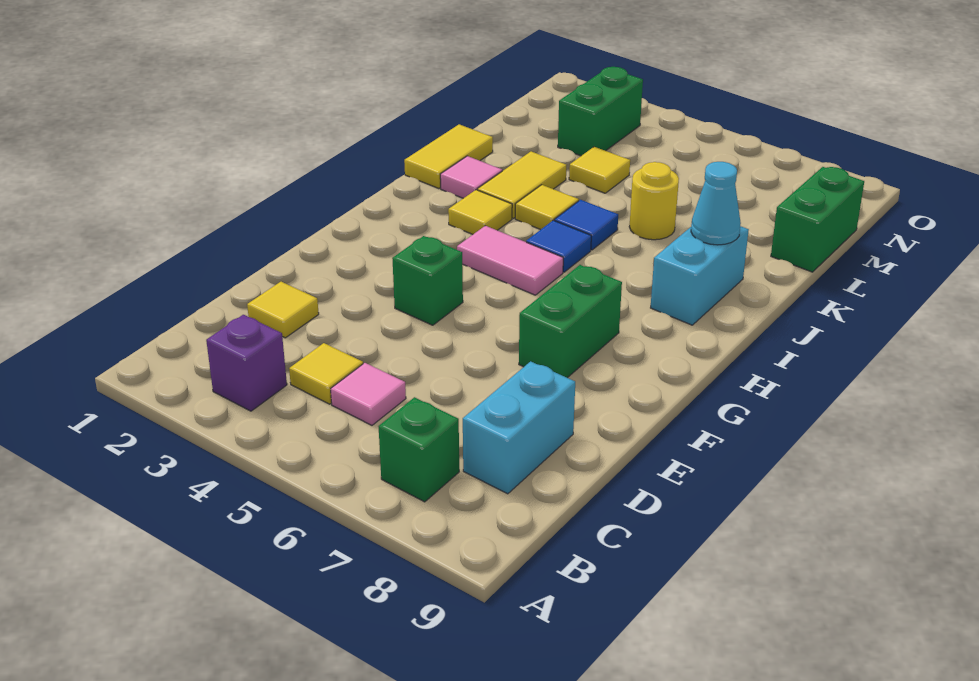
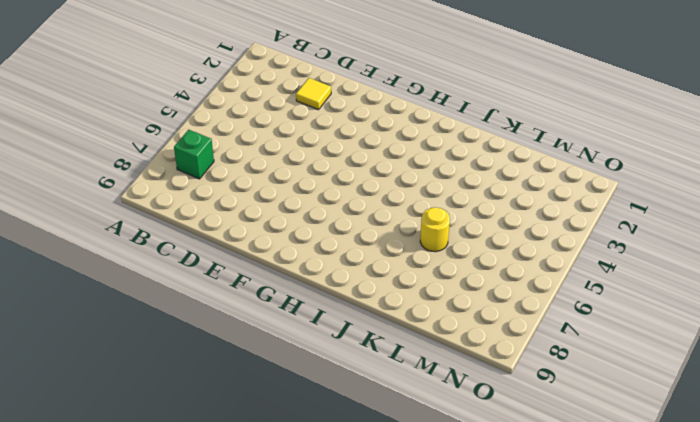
none -> purple 1x1 brick [206,315,287,411]
none -> yellow 1x1 tile [289,343,363,404]
none -> pink 1x1 tile [331,363,406,425]

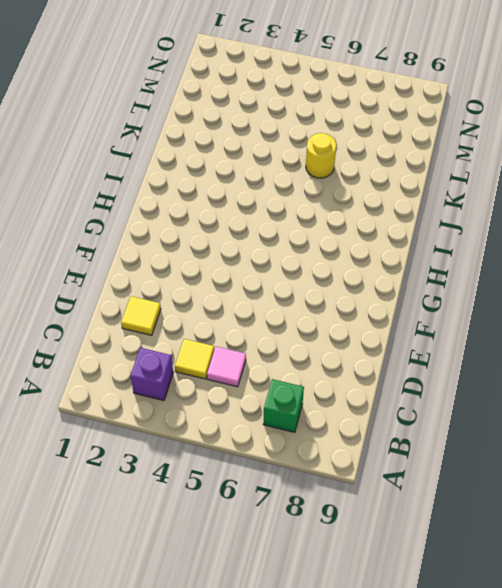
none -> cyan 1x2 brick [463,361,575,494]
none -> green 1x1 brick [392,236,463,325]
none -> green 1x2 brick [519,265,622,378]

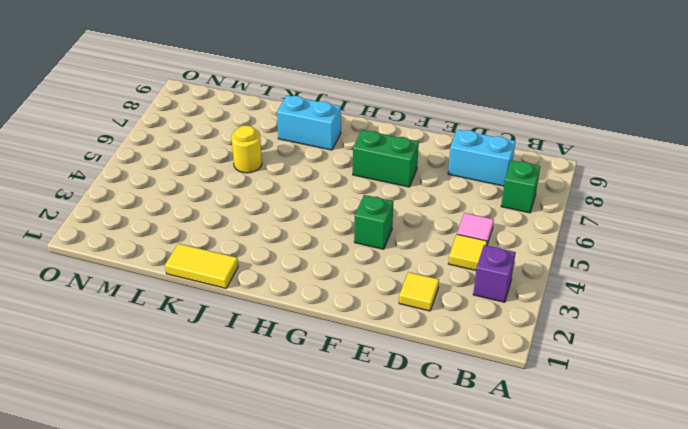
none -> pink 1x2 tile [457,226,563,295]
none -> yellow 1x1 tile [448,190,512,234]
none -> blue 1x1 tile [526,220,591,272]

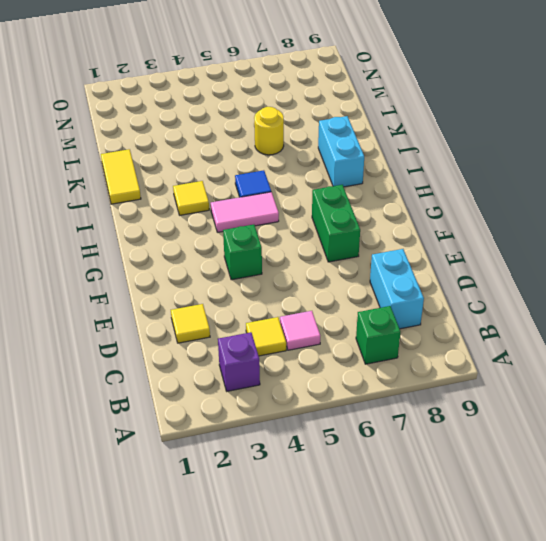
none -> pink 1x1 tile [440,156,502,198]
none -> yellow 1x2 tile [477,151,566,218]
none -> yellow 1x1 tile [515,185,579,230]

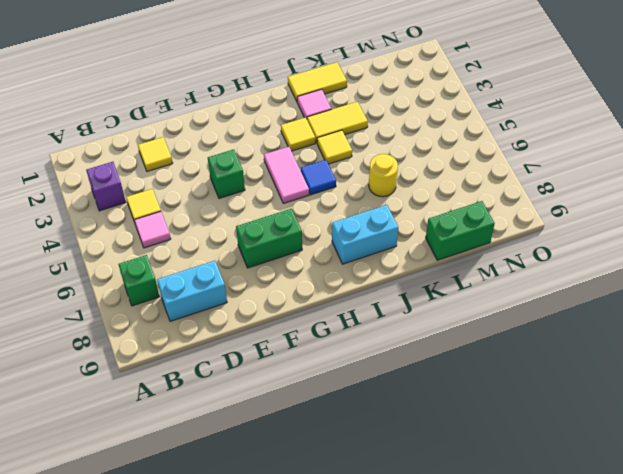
none -> blue 1x1 tile [554,200,618,250]
none -> yellow 1x1 tile [569,147,630,193]
none -> green 1x2 brick [558,67,643,156]

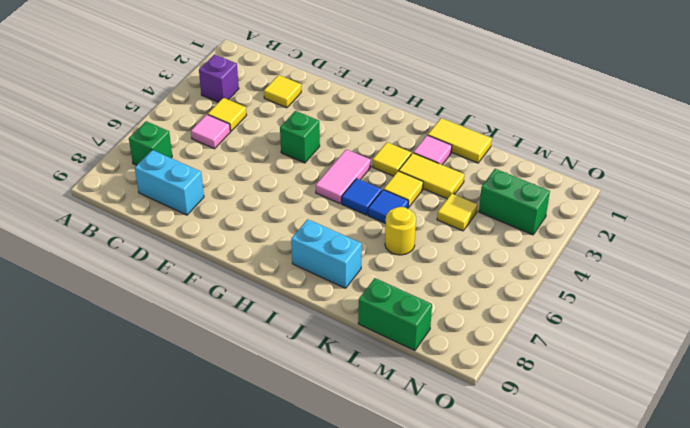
none -> green 1x2 brick [519,265,622,378]
none -> cyan 1x1 cone [691,162,741,245]

